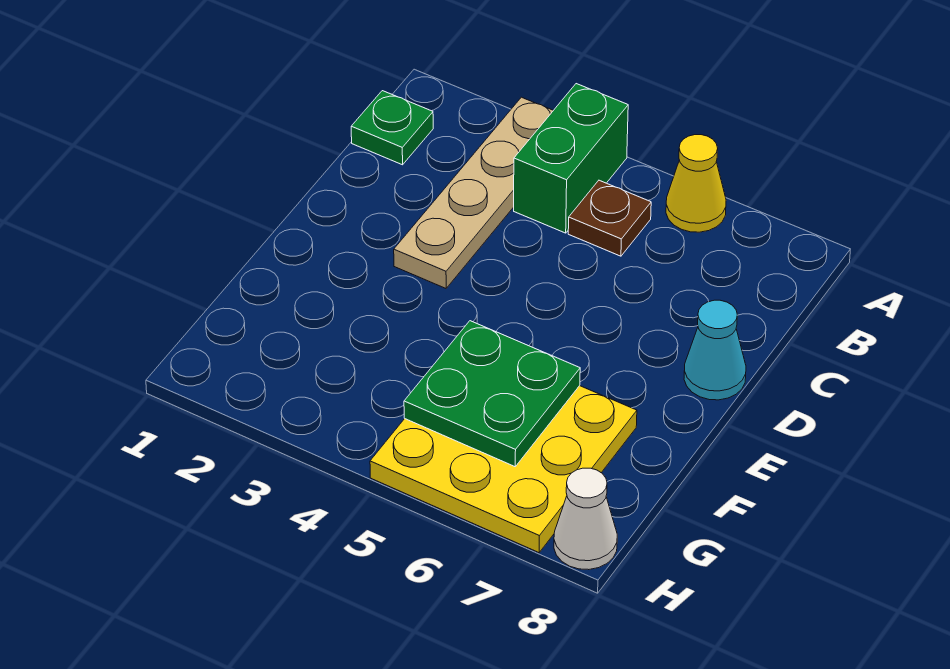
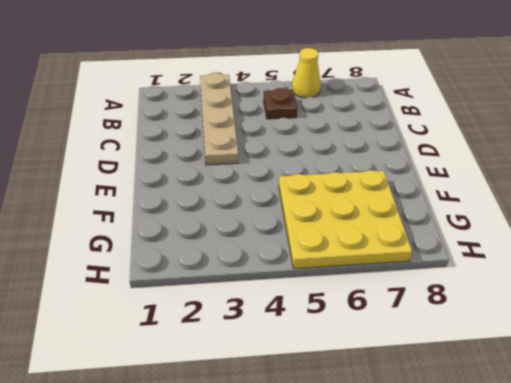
none -> green 1x2 brick [514,84,628,233]
none -> green 1x1 plate [351,91,433,165]

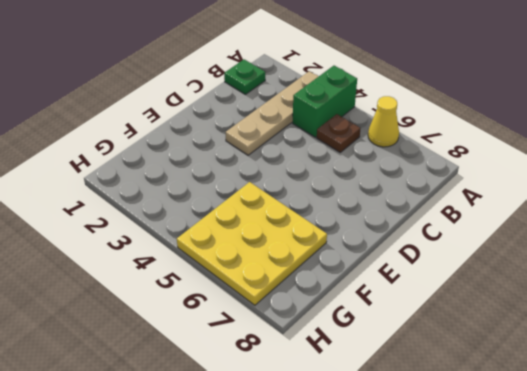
none -> cyan 1x1 cone [684,300,746,400]
none -> white 1x1 cone [554,468,617,570]

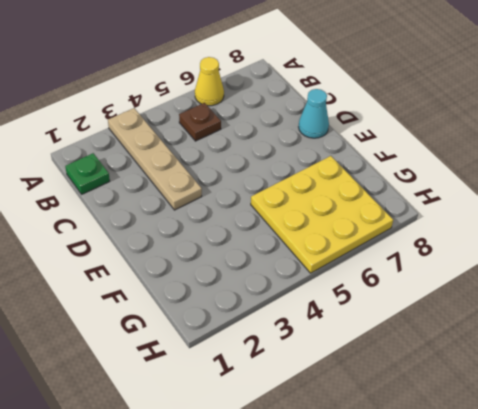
none -> green 1x2 brick [514,84,628,233]
none -> white 1x1 cone [554,468,617,570]

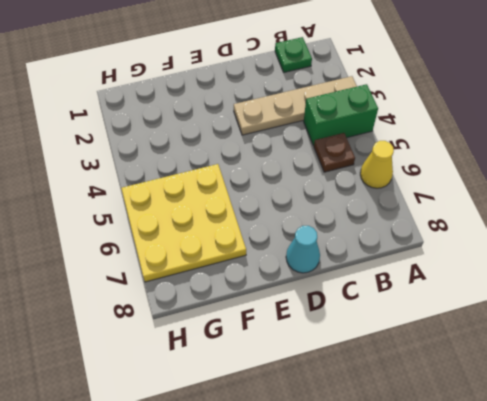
none -> white 1x1 cone [554,468,617,570]
none -> green 2x2 plate [404,321,580,467]

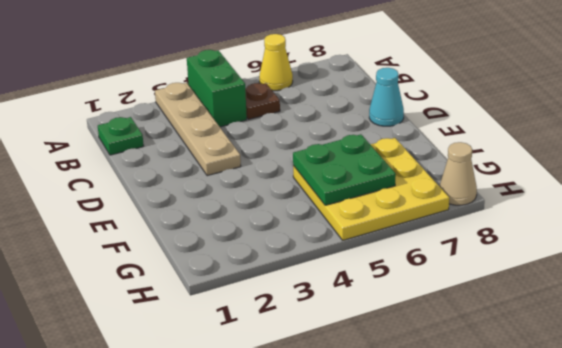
tan 1x1 cone [440,142,477,205] -> white 1x1 cone [554,468,617,570]

